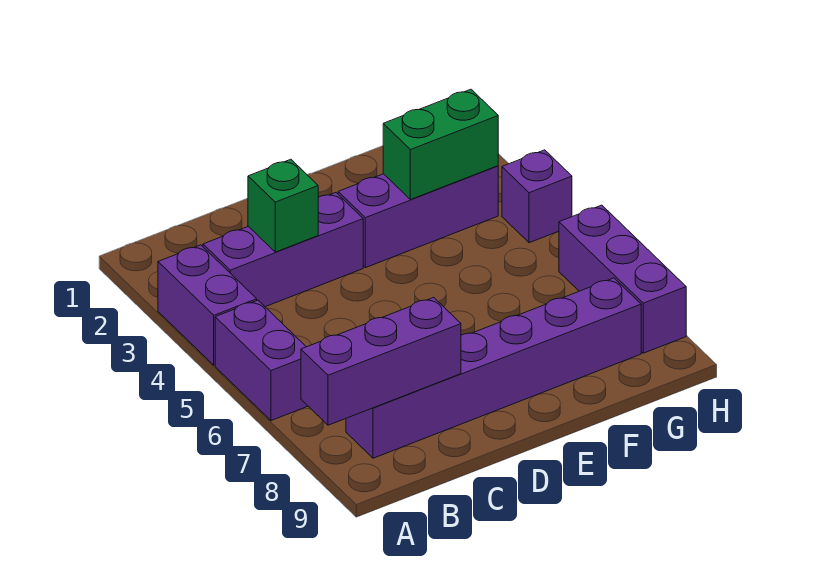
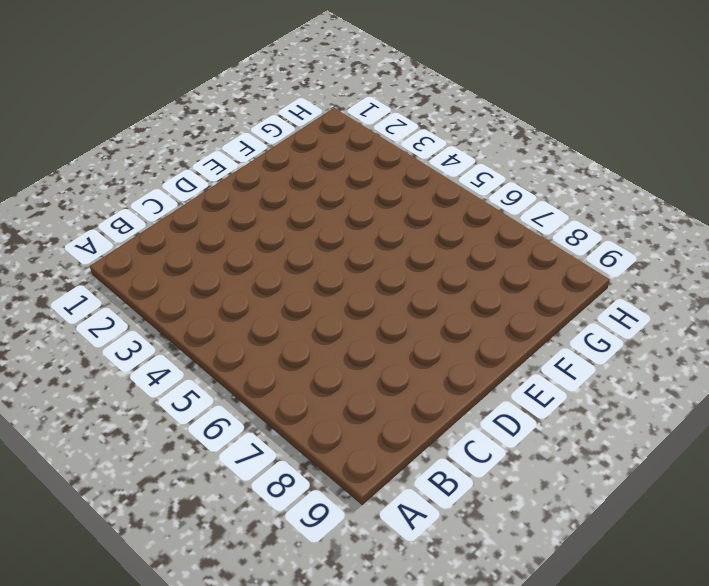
none -> purple 1x2 brick [158,245,257,365]
none -> purple 1x2 brick [215,300,308,421]

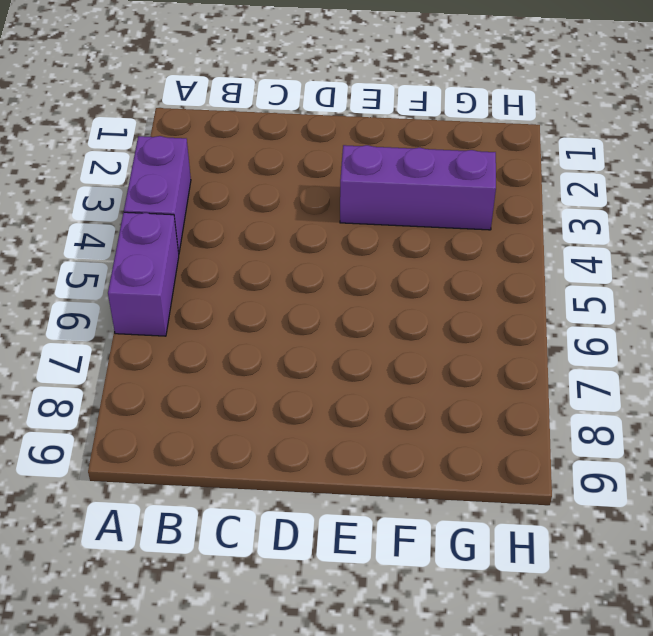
none -> purple 1x3 brick [203,193,363,307]
none -> purple 1x6 brick [346,278,641,458]

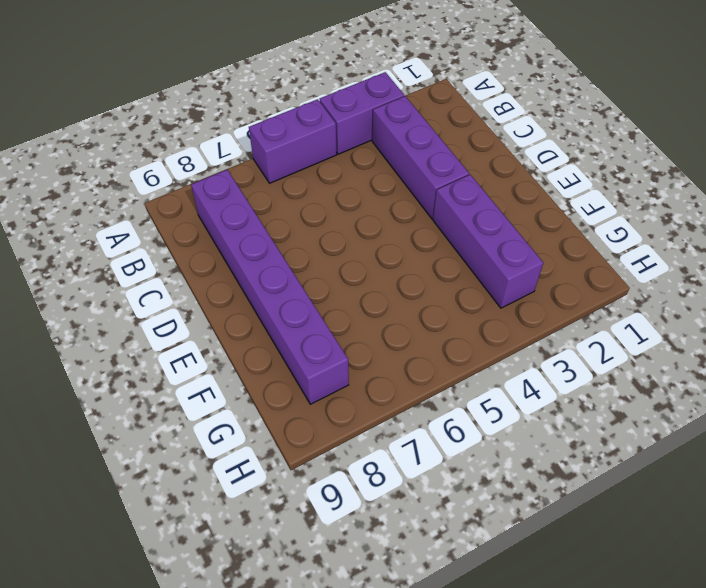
none -> purple 1x1 brick [502,150,572,243]
none -> purple 1x3 brick [559,205,686,353]

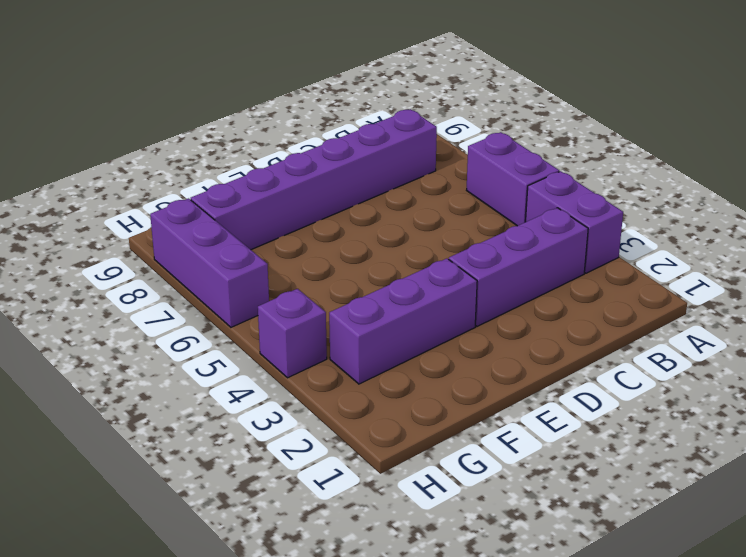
none -> purple 1x3 brick [301,297,461,425]
none -> green 1x1 brick [248,159,318,252]

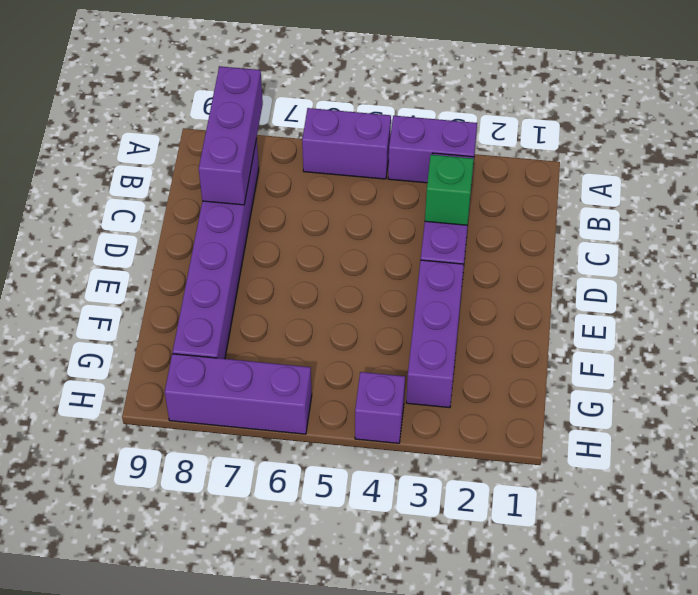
none -> green 1x2 brick [383,89,498,200]

